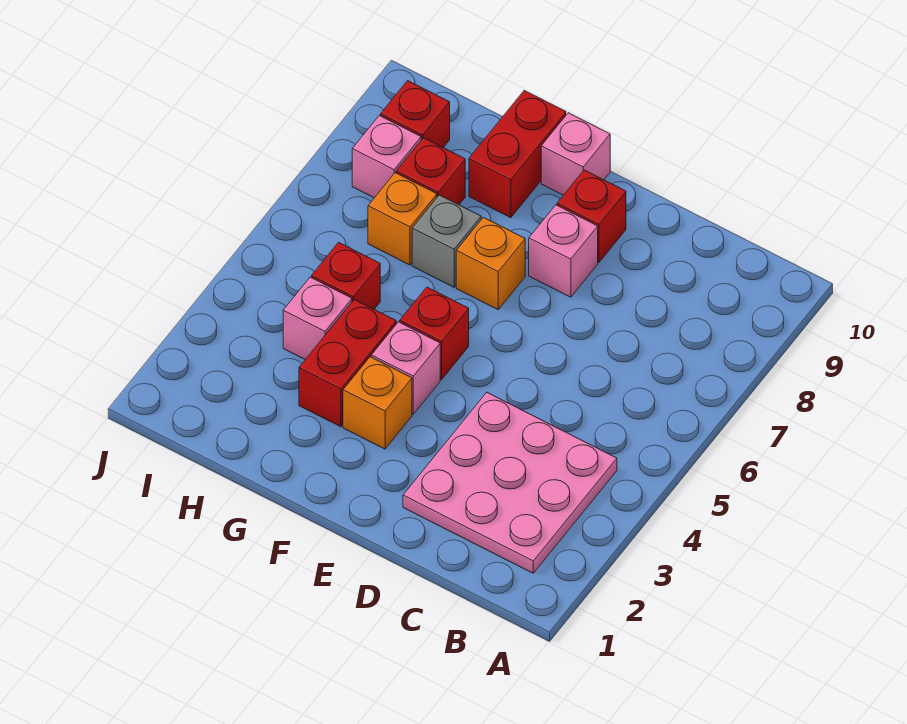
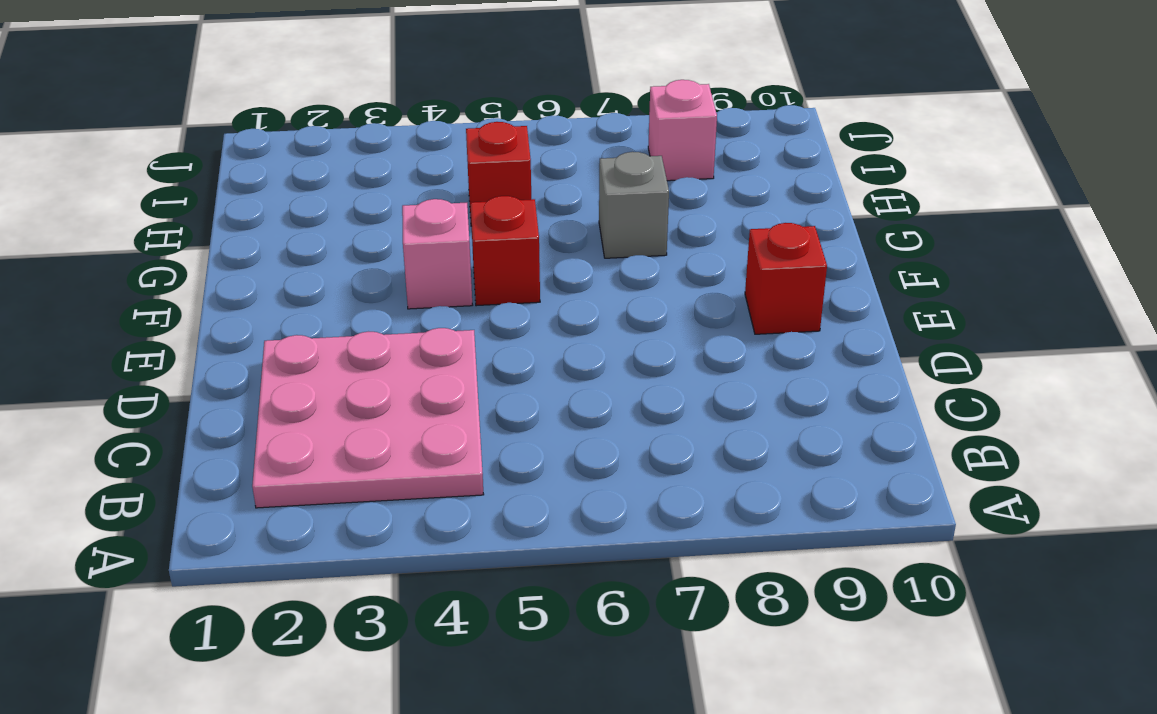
none -> pink 1x1 brick [529,205,598,297]
none -> orange 1x1 brick [343,357,412,449]
none -> orange 1x1 brick [456,217,525,309]

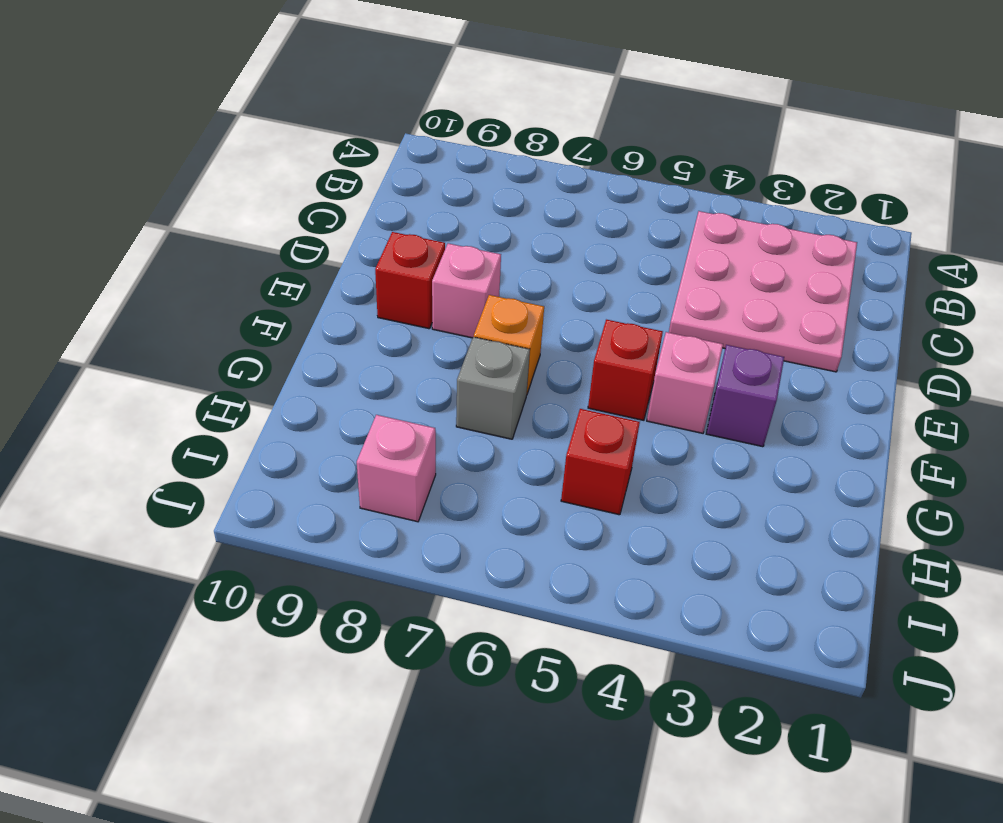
purple 1x1 brick [706,345,784,447] -> orange 1x1 brick [343,357,412,449]
none -> pink 1x1 brick [541,113,610,195]
none -> red 1x2 brick [299,300,396,427]
none -> red 1x2 brick [469,91,566,218]

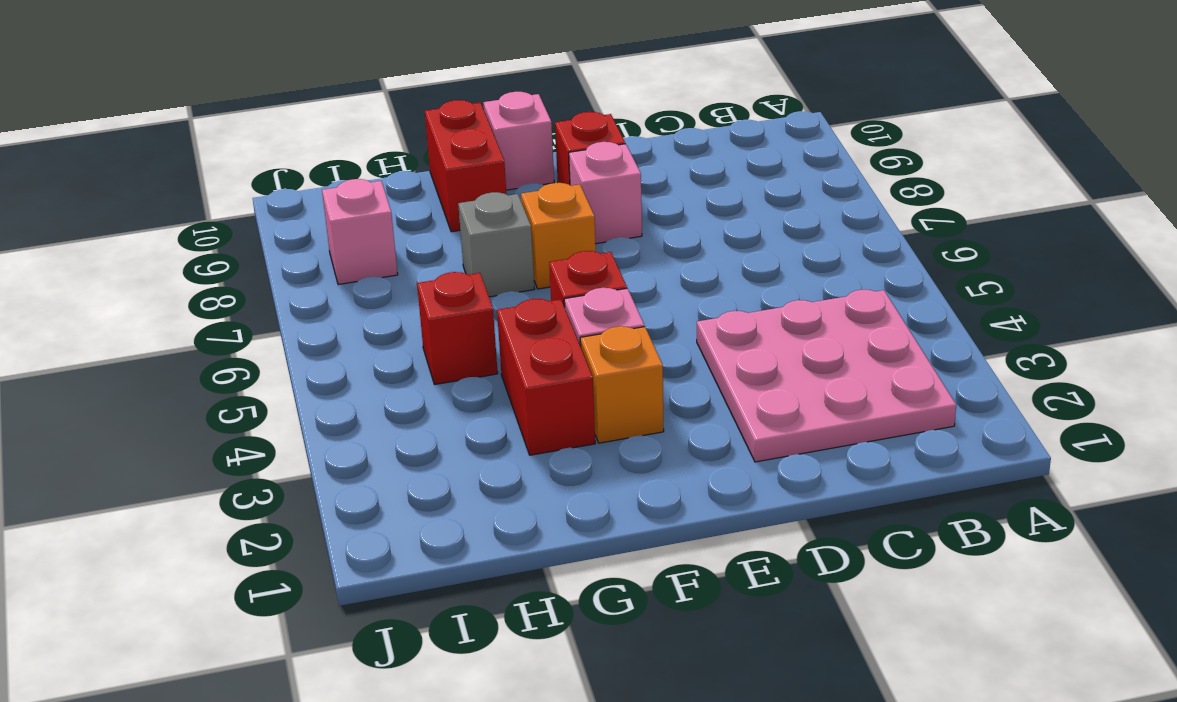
none -> pink 1x1 brick [283,277,352,359]
none -> orange 1x1 brick [368,173,437,265]
none -> red 1x1 brick [396,138,465,205]

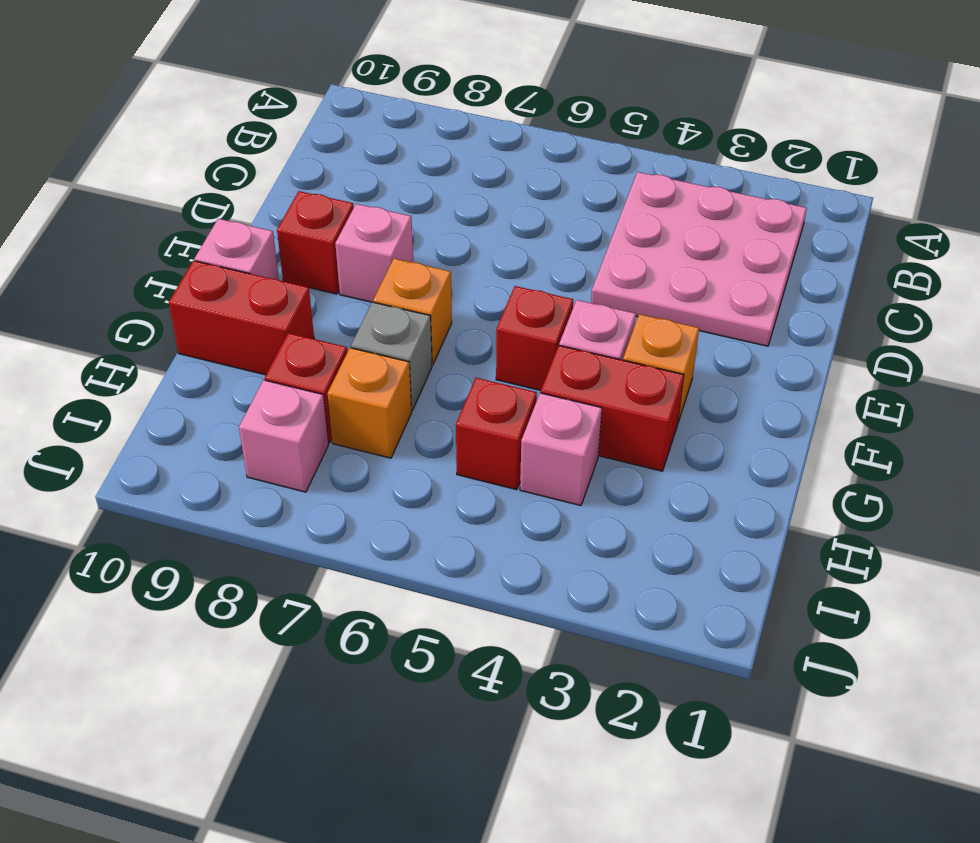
none -> red 1x1 brick [381,81,450,147]

